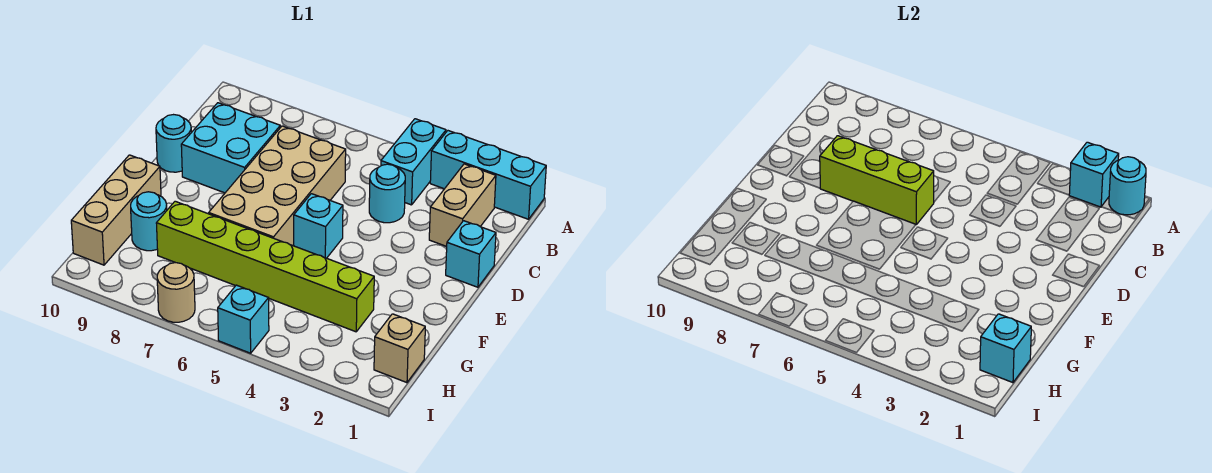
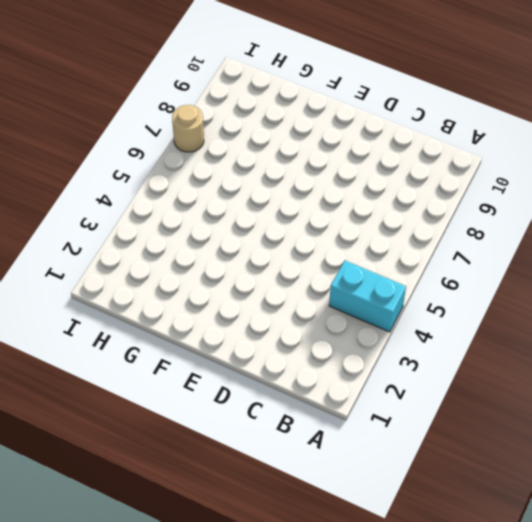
none -> cyan 1x3 brick [430,131,546,219]
none -> tan 1x2 brick [429,164,496,247]
none -> cyan 1x1 round brick [369,164,405,223]

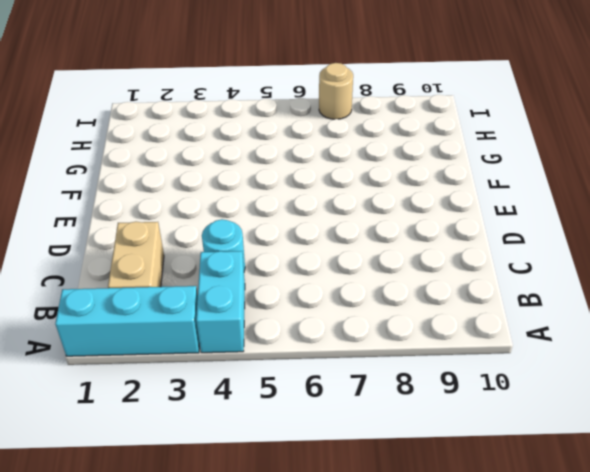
none -> tan 2x4 brick [209,126,346,246]
none -> cyan 2x2 brick [181,103,280,193]
none -> cyan 1x1 brick [446,221,496,287]

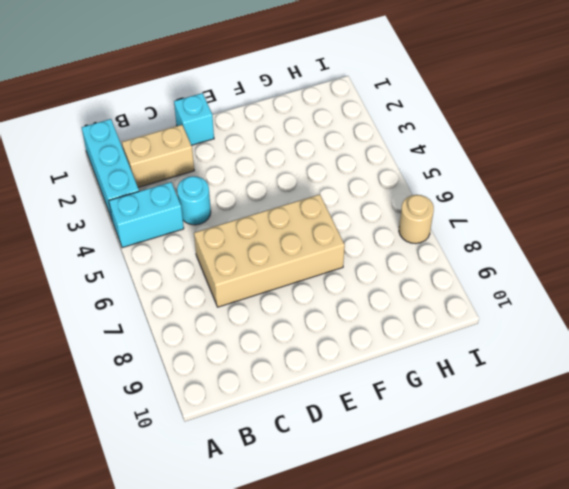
none -> cyan 2x2 brick [181,103,280,193]
none -> cyan 1x1 round brick [156,115,191,172]
none -> cyan 1x1 brick [294,194,343,258]

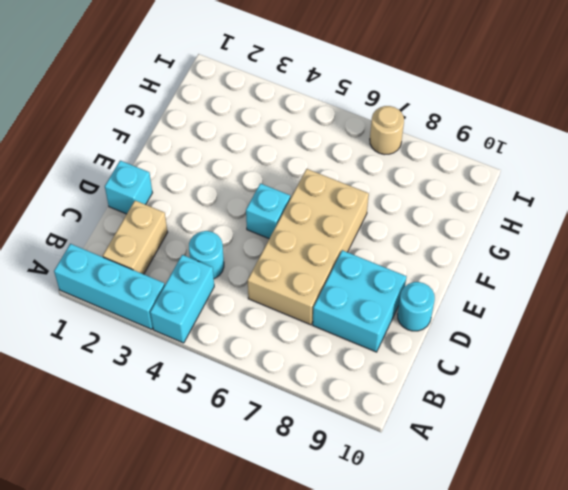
none -> tan 1x3 brick [71,155,161,265]
none -> lime 1x6 brick [156,201,374,332]
none -> cyan 1x1 round brick [131,192,167,251]

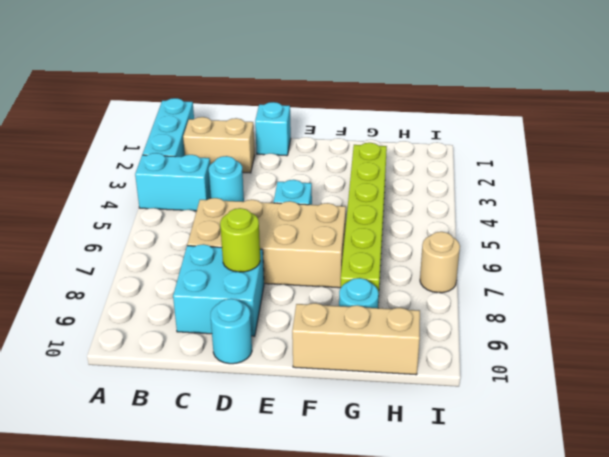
lime 1x1 round brick [220,208,260,272] -> lime 1x3 brick [820,136,934,224]
none -> tan 1x1 brick [374,314,425,383]
none -> cyan 1x1 brick [218,285,269,353]
none -> cyan 1x1 round brick [1109,157,1146,215]

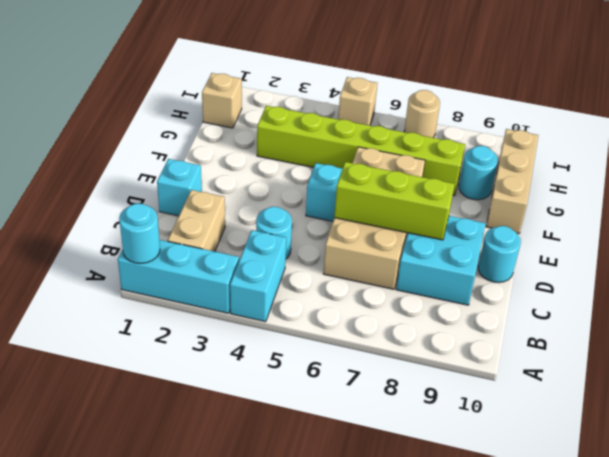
tan 1x1 brick [338,77,377,125] -> cyan 1x1 brick [218,285,269,353]
none -> cyan 1x1 brick [1069,142,1119,207]
none -> cyan 1x1 brick [980,314,1031,383]

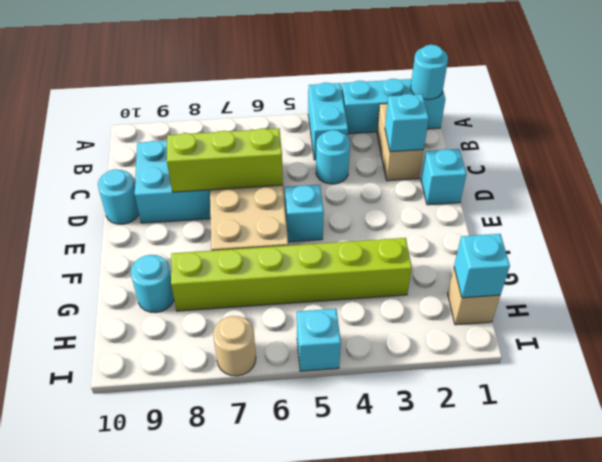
cyan 1x1 brick [385,94,429,152] -> cyan 1x1 brick moved to [1069,142,1119,207]
none -> tan 1x3 brick [71,155,161,265]

